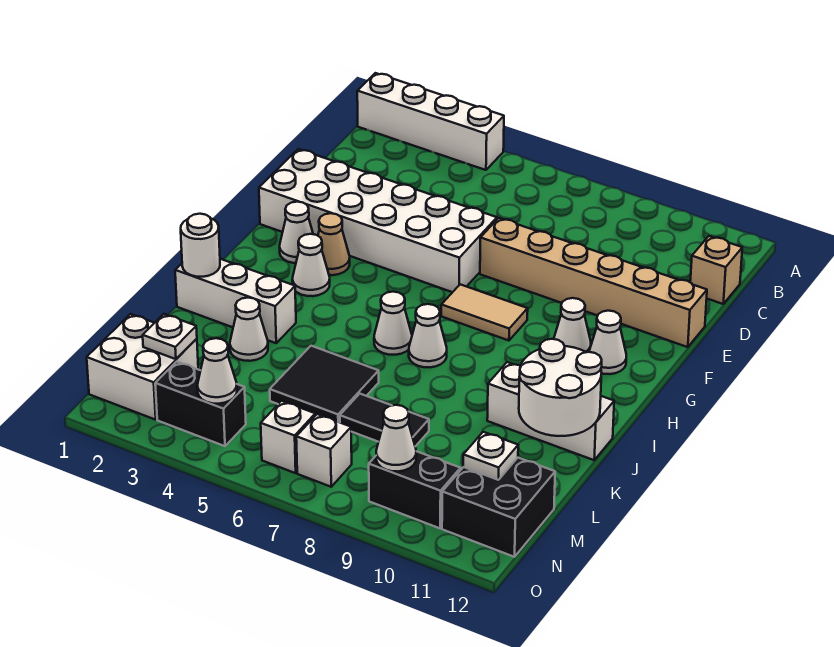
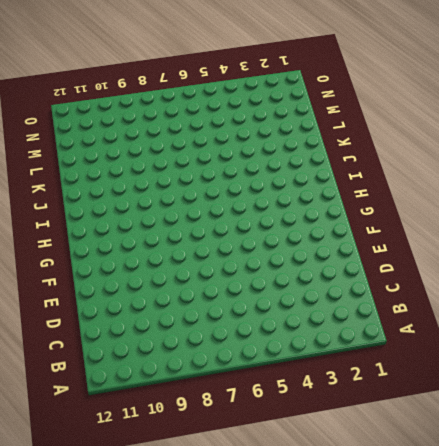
none -> white 1x4 brick [357,73,504,170]
none -> tan 1x1 brick [690,236,742,304]
none -> white 2x6 brick [259,149,497,292]

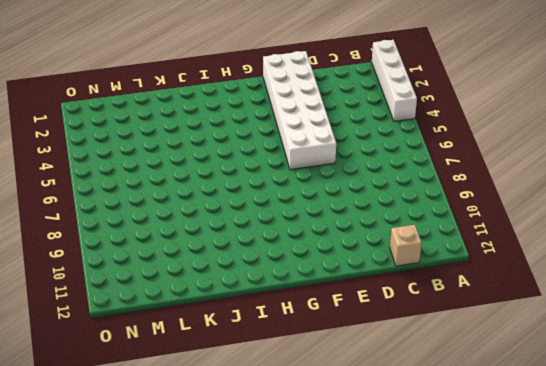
none -> tan 1x6 brick [480,218,707,347]
none -> white 1x1 cone [280,202,313,263]
none -> tan 1x1 cone [318,213,350,275]

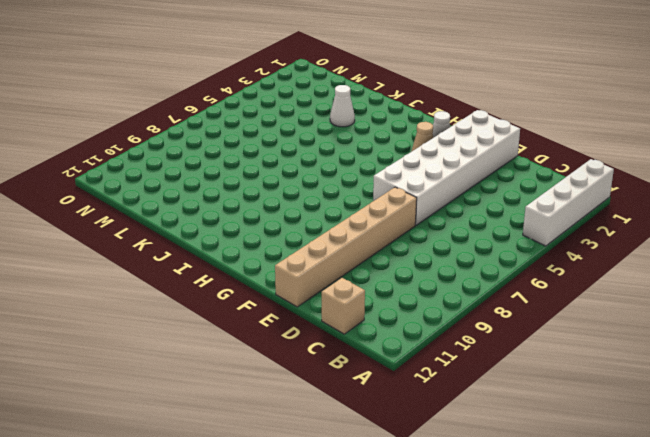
none -> tan 1x2 tile [441,284,528,341]
none -> white 1x1 cone [554,298,591,352]
none -> white 1x1 cone [589,311,626,374]

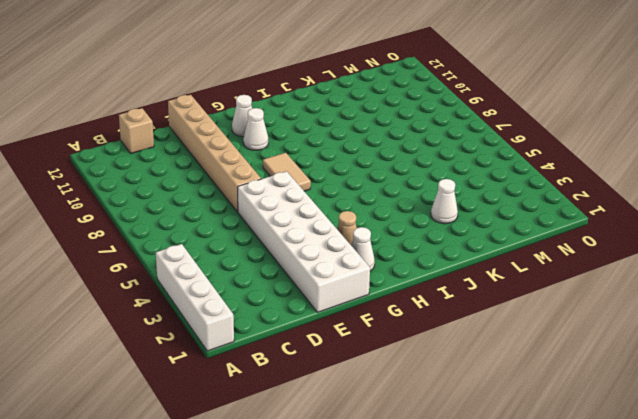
none -> white 1x1 cone [292,234,330,296]
none -> white 1x1 cone [374,292,412,355]
none -> white 1x1 cone [409,304,447,367]

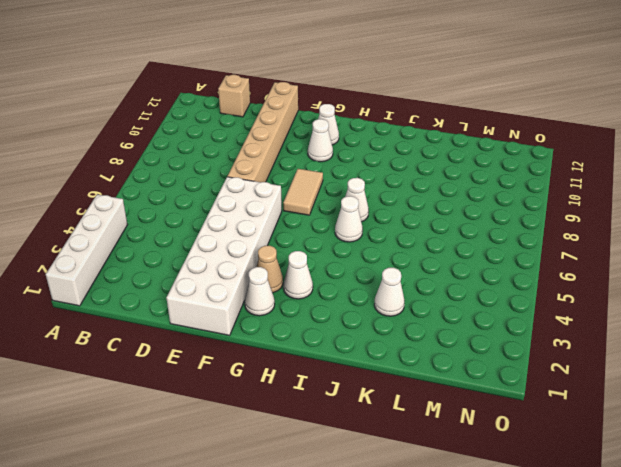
none -> white 1x3 brick [175,259,296,343]
none -> white 1x3 brick [487,362,614,460]
none -> black 2x2 tile [270,346,379,422]

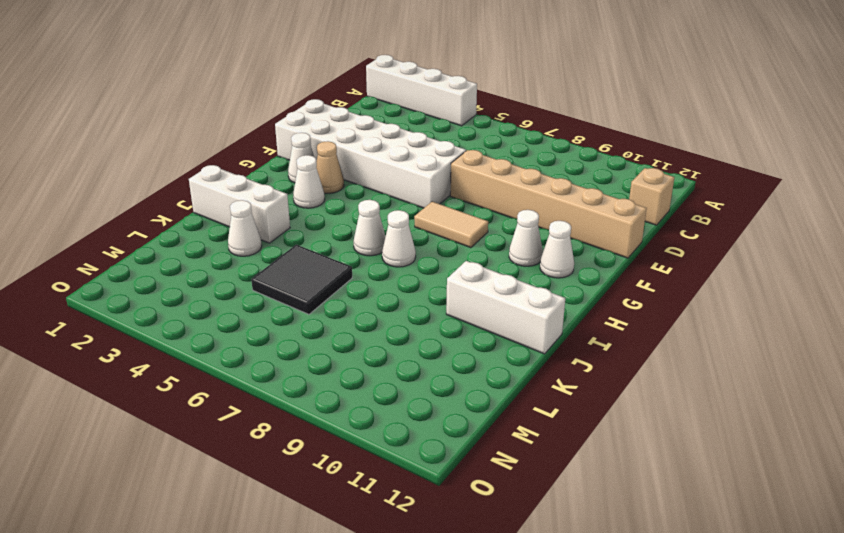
none -> black 1x2 tile [340,394,429,446]
none -> white 2x2 brick [87,314,198,420]
none -> black 2x2 brick [442,458,555,557]

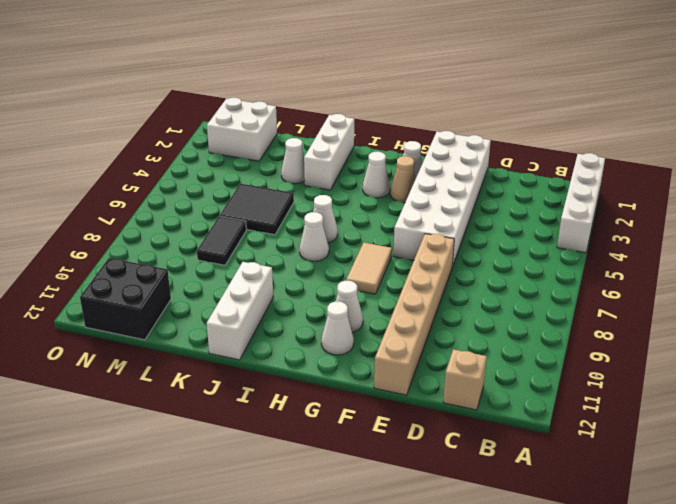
none -> black 1x2 brick [155,362,246,446]
none -> white 1x1 brick [261,401,315,473]
none -> white 1x1 brick [296,414,352,487]

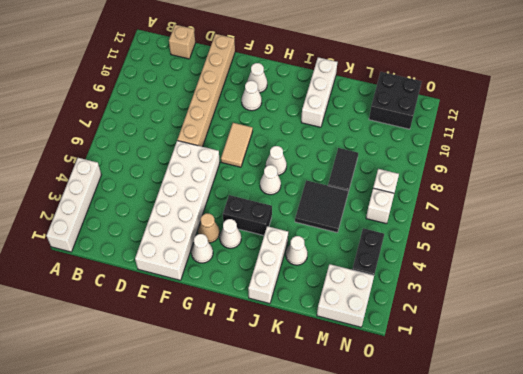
black 1x2 brick [223,195,272,236] -> black 1x2 brick turned to [369,451,460,528]
none -> white 1x1 round brick [181,214,220,277]
none -> white 2x2 round brick [519,339,602,436]
none -> white 1x1 plate [143,314,197,359]

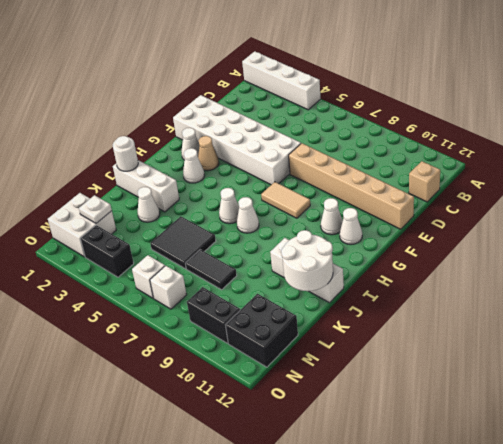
none -> white 1x1 plate [463,432,518,480]
none -> white 1x1 cone [197,338,237,404]
none -> white 1x1 cone [376,405,416,471]

